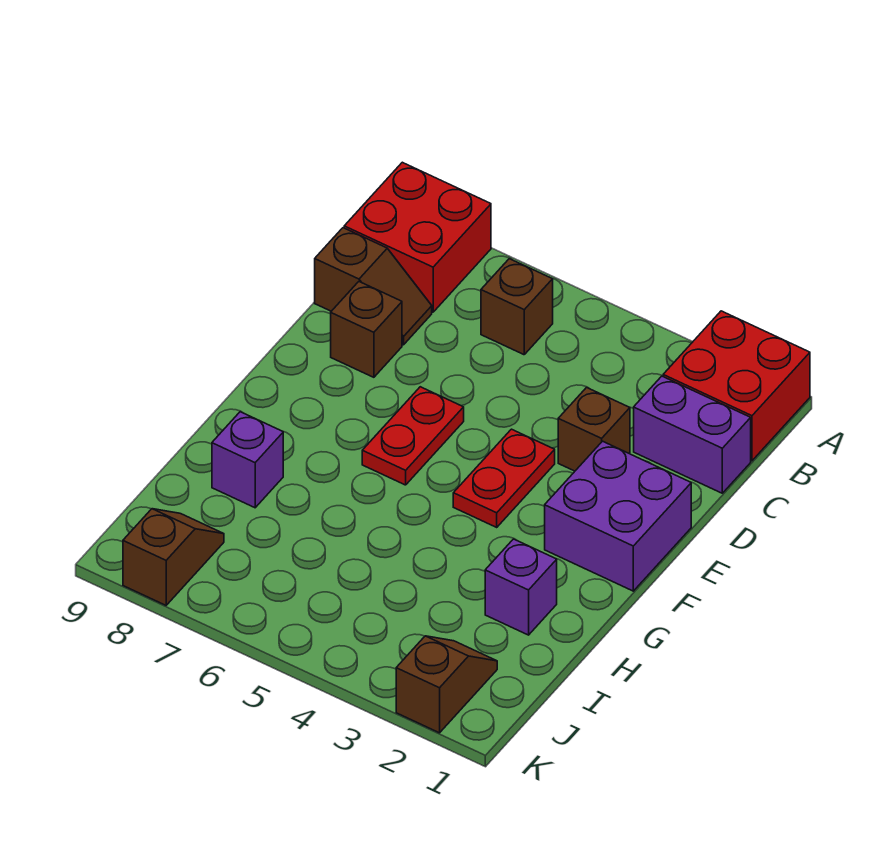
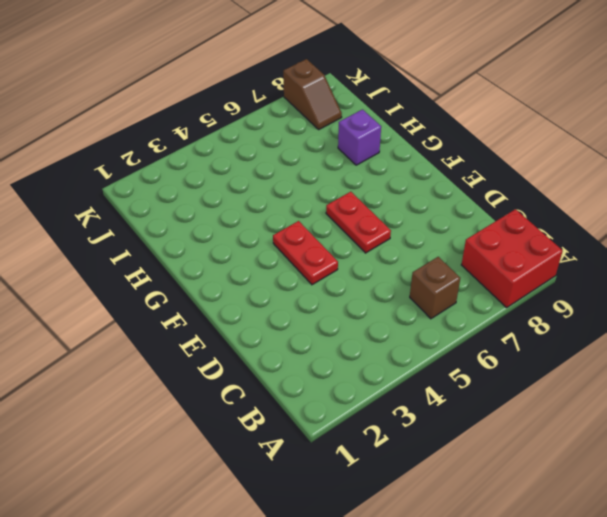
none -> red 2x2 brick [663,311,810,461]
none -> purple 1x2 brick [634,376,751,493]
none -> brown 1x2 slope [315,228,432,345]

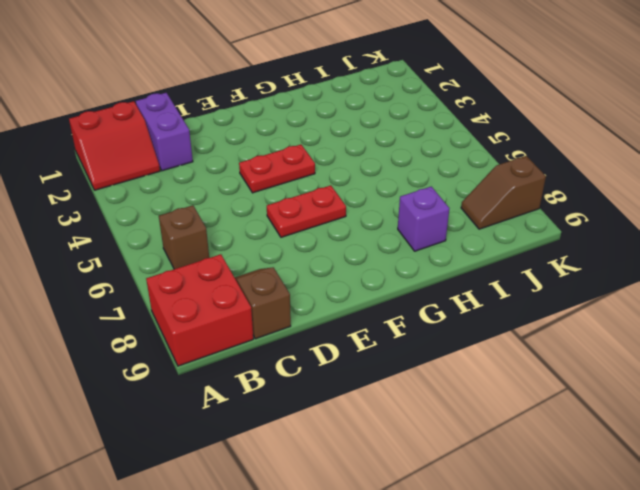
red 2x2 slope [69,101,160,190] -> red 2x2 brick [663,311,810,461]
none -> brown 1x1 brick [558,388,630,471]
none -> brown 1x1 brick [331,282,402,377]
none -> purple 2x2 brick [545,441,691,591]

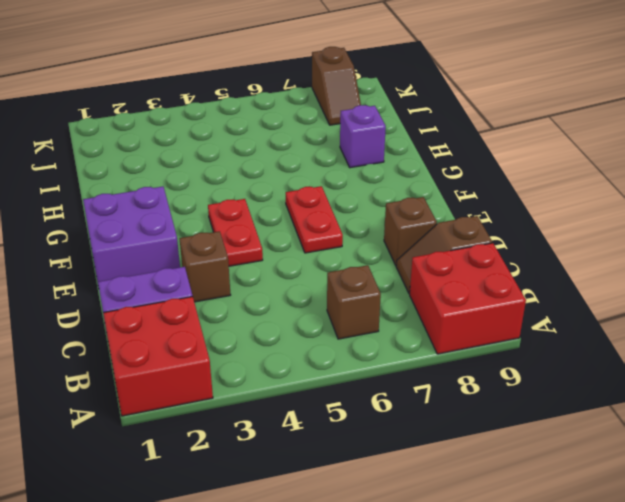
none -> purple 1x1 brick [485,539,557,635]
none -> brown 1x2 slope [396,636,497,733]

